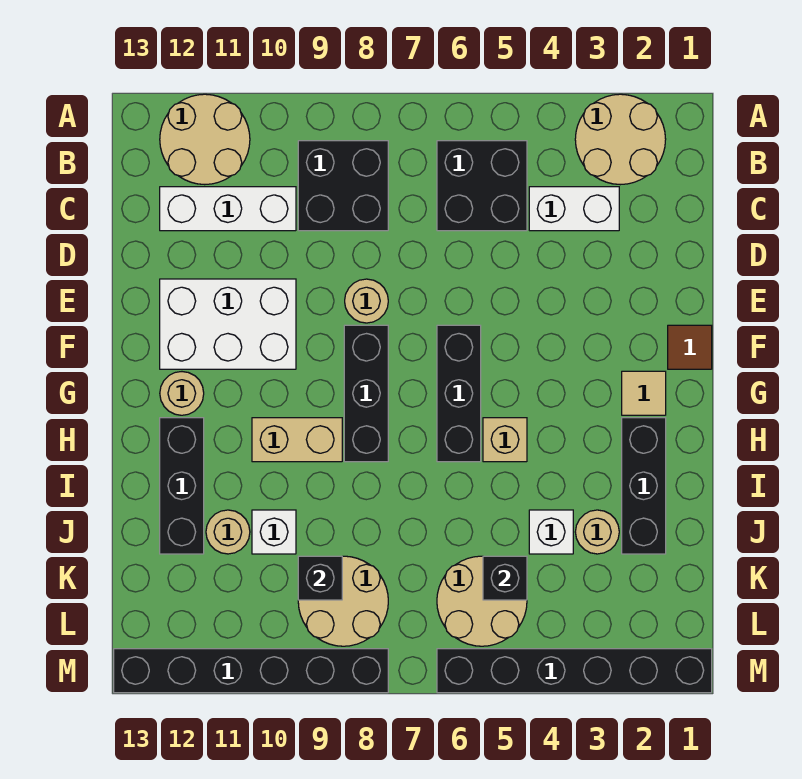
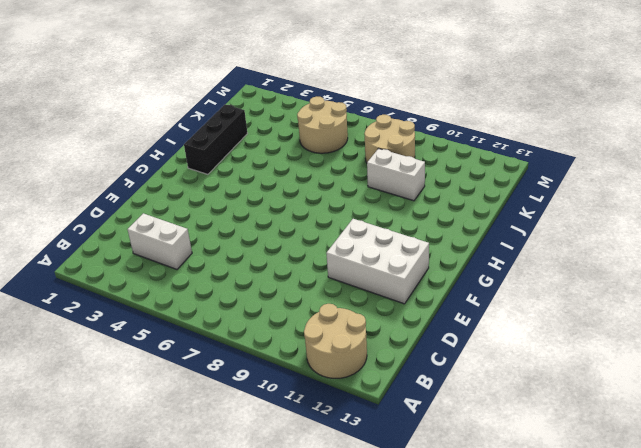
white 1x2 brick [367,149,425,201] -> white 1x1 brick [252,510,296,554]
none -> tan 2x2 round brick [575,94,666,185]
none -> black 2x2 brick [437,141,527,231]
none -> black 2x2 brick [298,141,388,231]

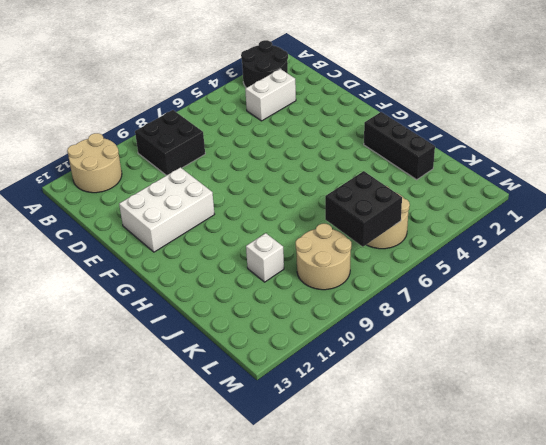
black 2x2 round brick [241,40,288,88] -> tan 2x2 round brick [575,94,666,185]
black 2x2 brick [325,171,402,247] -> black 2x2 brick moved to [437,141,527,231]
none -> white 1x3 brick [160,187,296,231]
none -> tan 1x1 round brick [345,279,388,323]
none -> brown 1x1 tile [668,325,712,369]

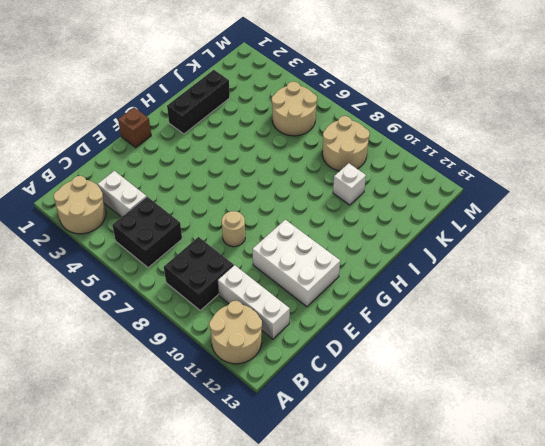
brown 1x1 brick [118,108,151,148] -> brown 1x1 tile [668,325,712,369]
none -> black 1x3 brick [437,325,481,462]
none -> black 1x3 brick [344,325,388,462]
none -> tan 1x1 tile [622,371,666,415]

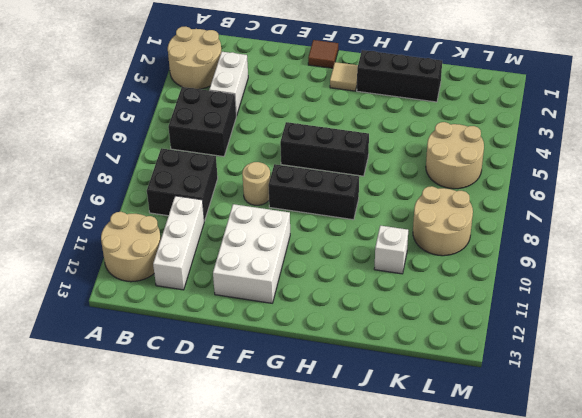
none -> tan 1x1 round brick [160,372,204,415]
none -> tan 1x1 brick [483,418,527,462]
none -> tan 1x2 brick [252,418,342,462]

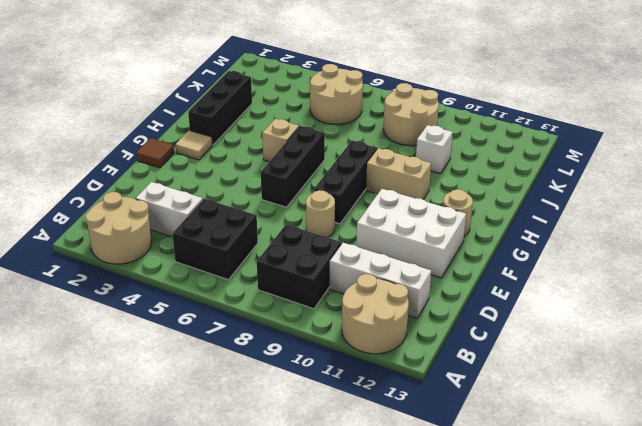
none -> black 1x3 brick [160,418,204,554]
none -> tan 1x1 round brick [575,510,619,554]
none -> white 1x1 brick [529,510,573,554]

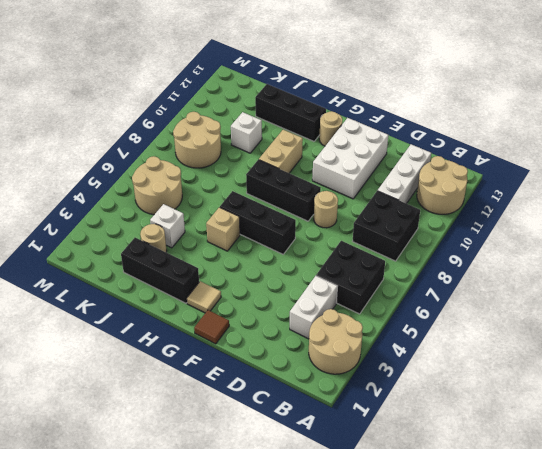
none -> tan 1x1 round brick [206,510,250,554]
none -> black 1x6 brick [437,649,712,693]
none -> black 1x6 brick [114,649,388,693]

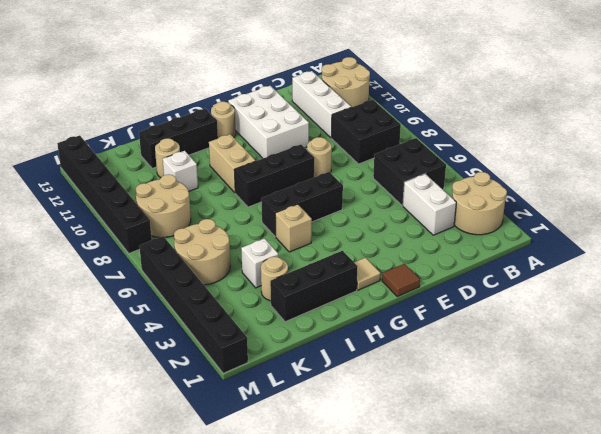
none -> black 1x1 brick [483,556,527,600]
none -> black 1x1 brick [298,556,342,600]

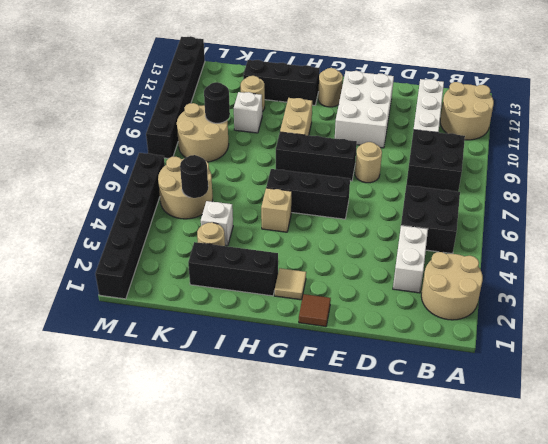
black 1x1 round brick [180,155,208,198] -> black 1x1 brick [483,556,527,600]
black 1x1 round brick [204,82,230,123] -> black 1x1 brick [298,556,342,600]

